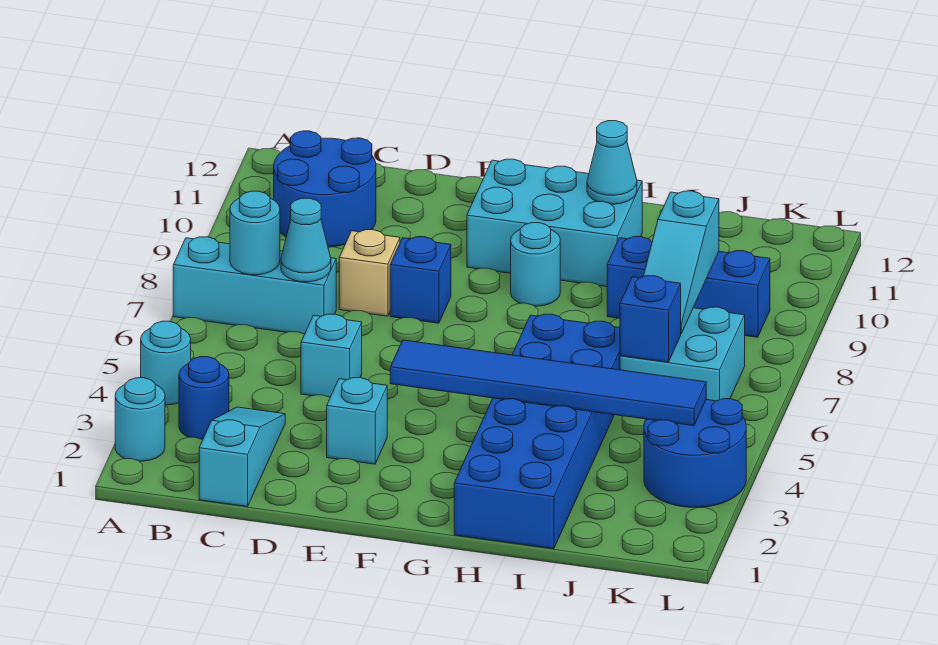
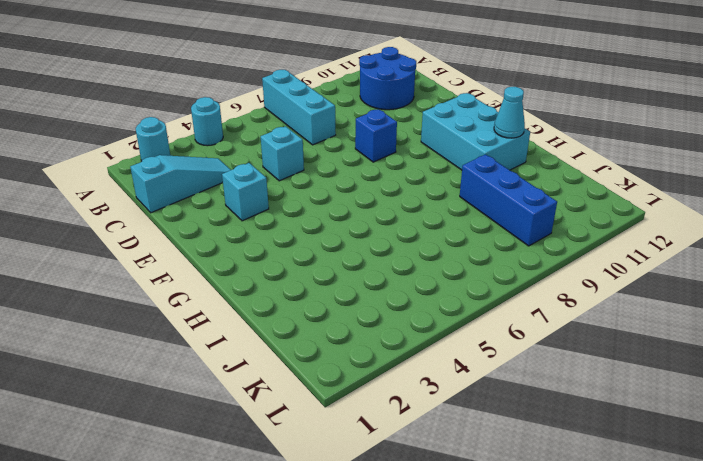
none -> blue 1x1 round brick [179,357,229,440]
none -> tan 1x1 brick [339,230,400,316]
none -> cyan 1x1 round brick [511,223,560,306]

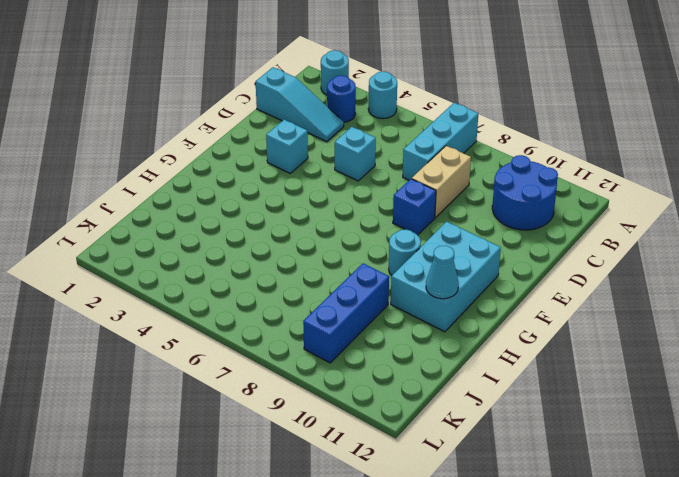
tan 1x2 brick [412,146,471,218] -> tan 1x1 brick [339,230,400,316]
none -> blue 2x6 brick [454,314,620,549]
none -> cyan 2x2 brick [620,307,745,401]
none -> blue 2x2 round brick [644,399,746,507]

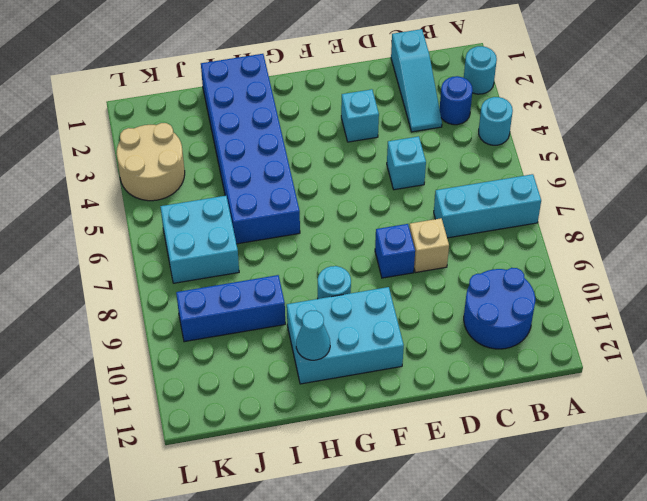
tan 2x2 round brick [117,123,185,201] -> blue 2x2 round brick [644,399,746,507]
none -> cyan 1x1 round brick [230,191,280,275]
none -> cyan 1x1 cone [281,198,331,282]
none -> blue 1x6 tile [390,340,706,426]

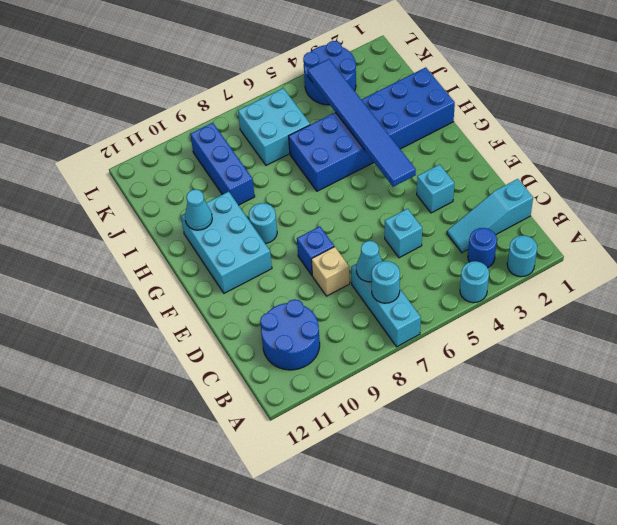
none -> blue 1x1 brick [620,276,681,362]
none -> cyan 1x3 slope [643,191,719,333]

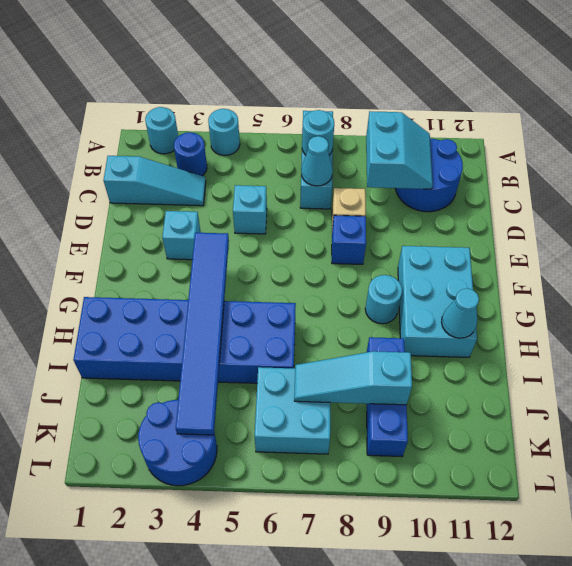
cyan 2x2 slope [366,111,433,189] -> none
none -> blue 1x1 brick [620,276,681,362]

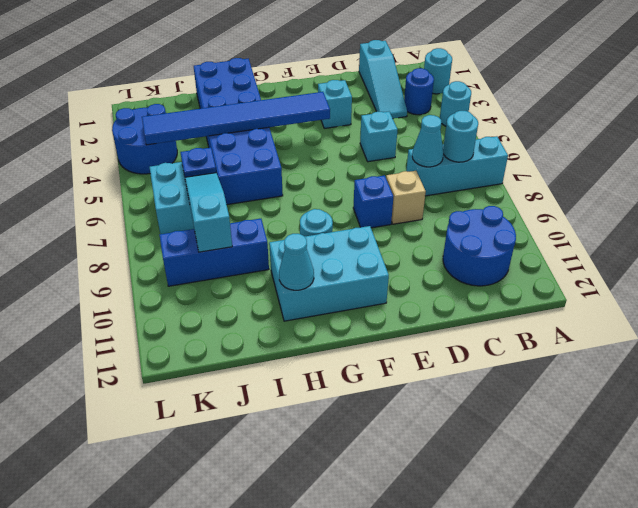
blue 1x1 plate [180,148,216,177] -> blue 1x1 brick [620,276,681,362]

